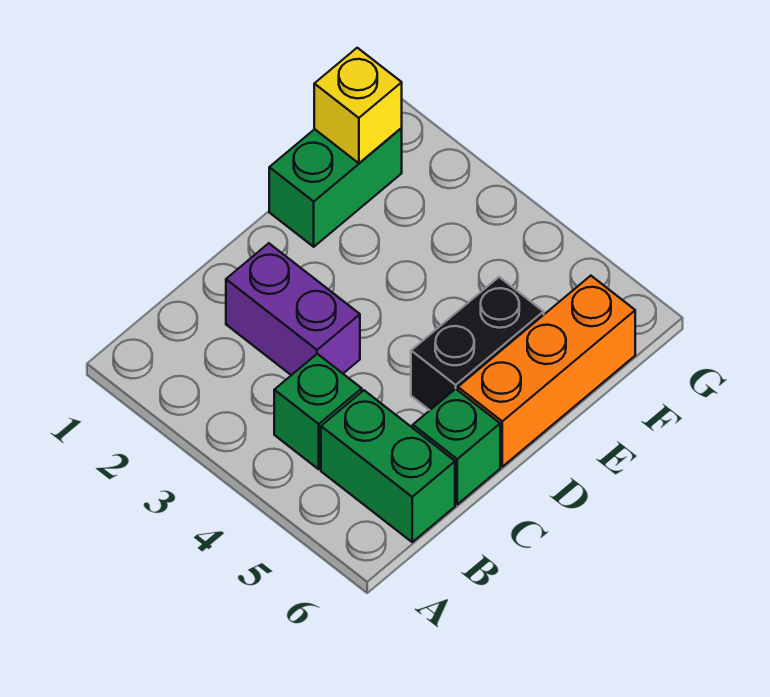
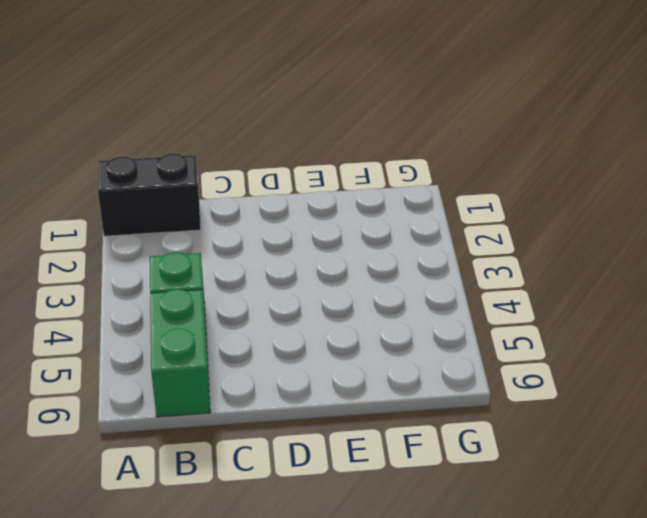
black 1x2 brick [98,154,201,236] -> black 1x2 brick moved to [411,277,544,410]
none -> purple 1x2 brick [226,243,360,375]
none -> green 1x1 brick [413,389,500,504]

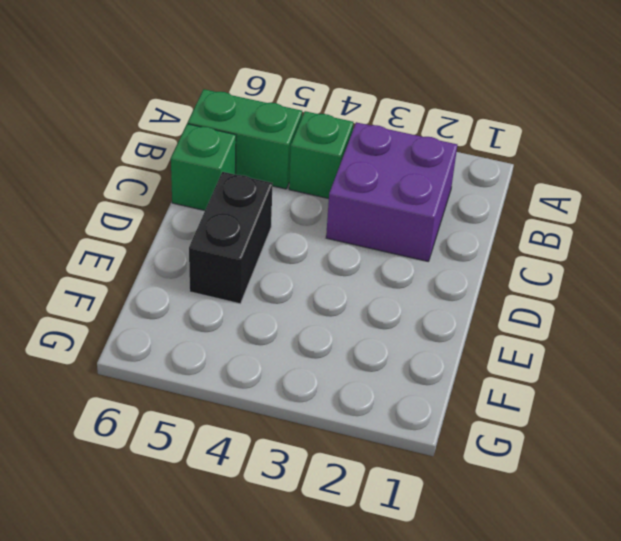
purple 2x2 brick [326,122,457,261] -> purple 1x2 brick [226,243,360,375]
none -> orange 1x3 brick [458,276,635,467]
none -> green 1x2 brick [269,128,402,247]

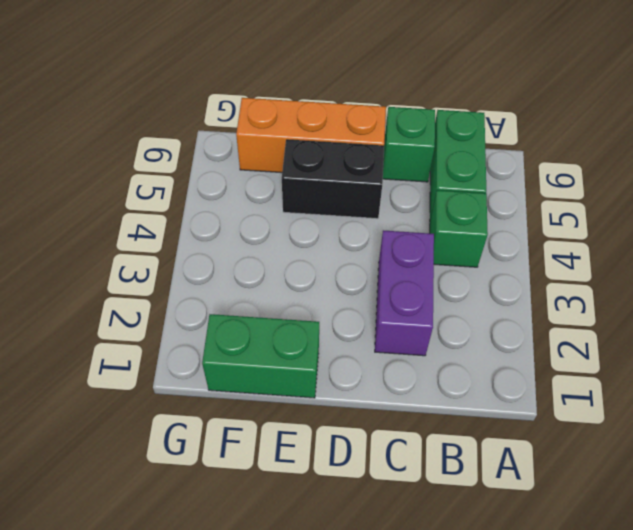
none -> yellow 1x1 brick [314,48,402,163]

